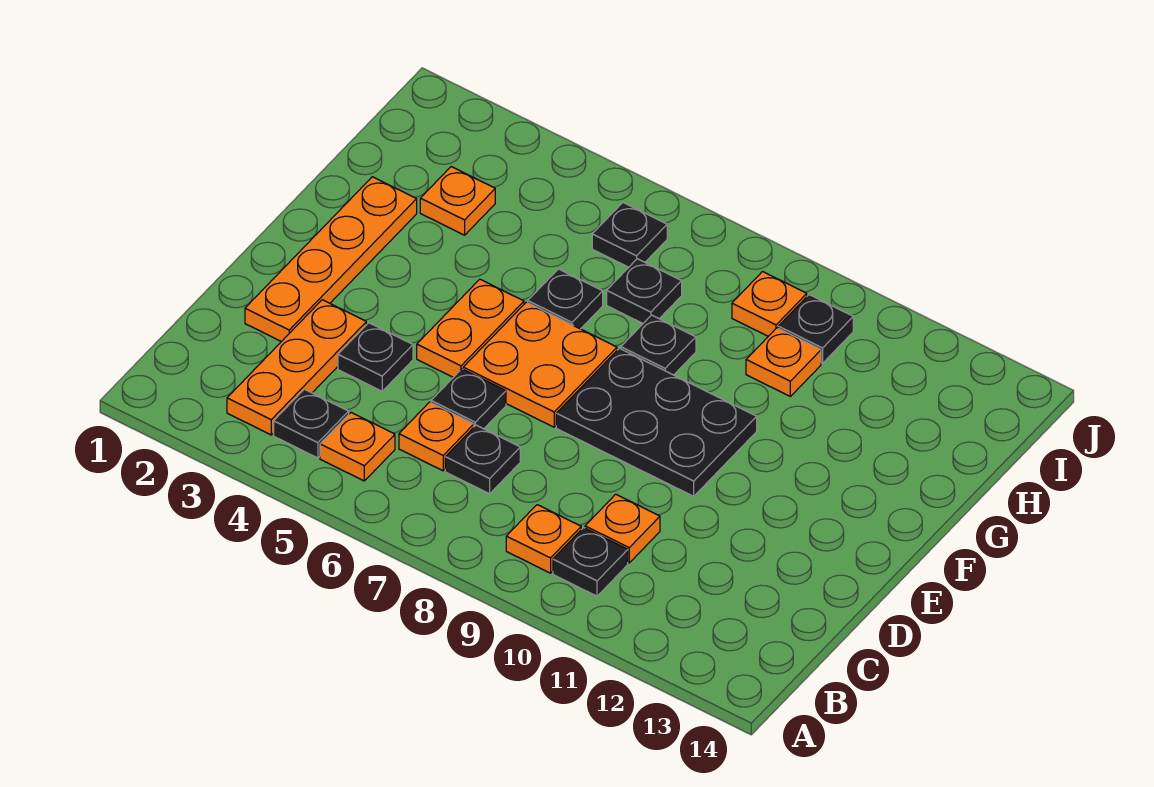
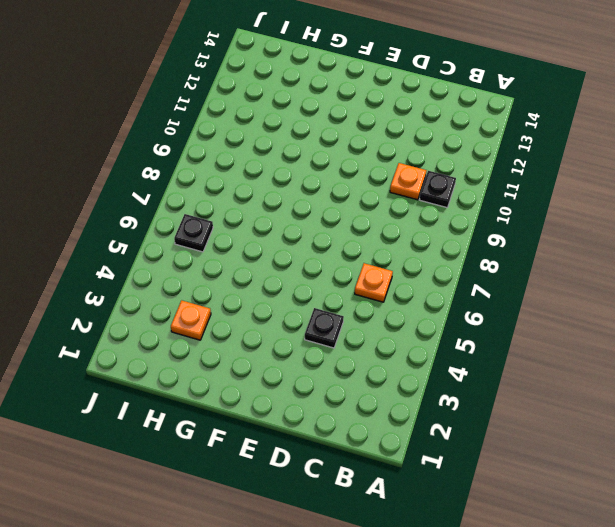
none -> orange 1x3 plate [227,300,366,435]
none -> black 1x1 plate [274,389,349,458]
none -> orange 1x1 plate [320,413,395,481]

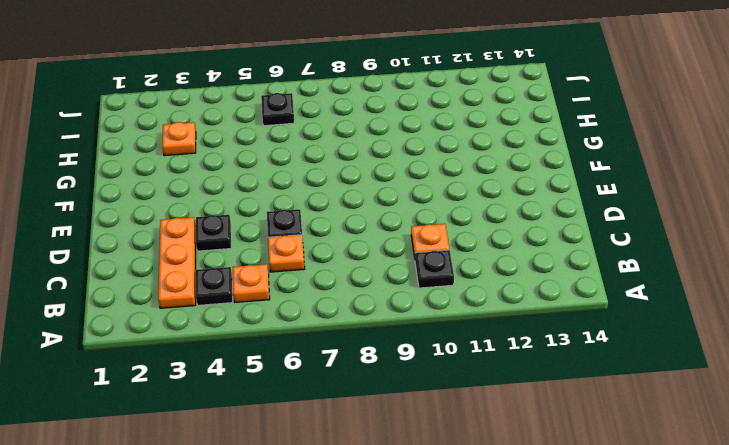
none -> orange 1x1 plate [506,505,581,573]
none -> black 1x1 plate [445,425,520,494]
none -> orange 1x4 plate [245,177,417,342]

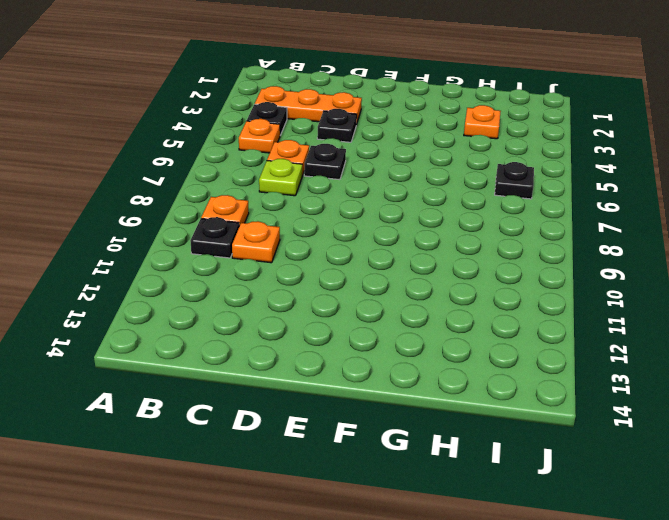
lime 1x1 plate [259,159,302,196] -> black 1x1 plate [445,425,520,494]
none -> orange 1x4 plate [245,177,417,342]
none -> orange 1x2 plate [417,279,524,377]
none -> orange 2x2 plate [463,302,617,427]

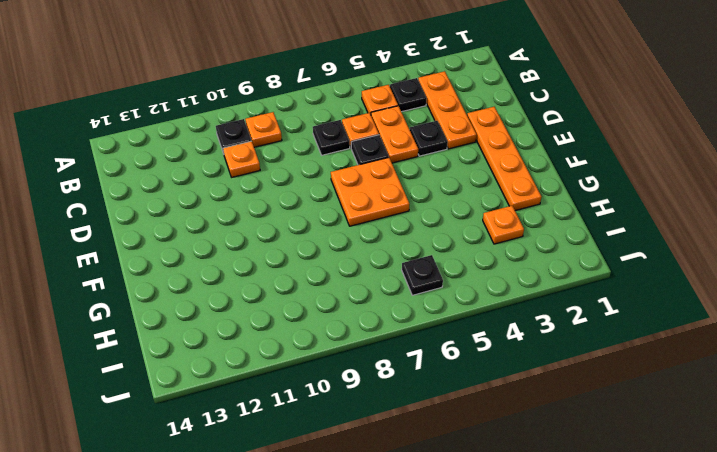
orange 1x2 plate [371,106,418,163] -> orange 1x2 plate moved to [417,279,524,377]
none -> black 2x3 plate [556,348,757,496]
none -> black 1x1 plate [528,269,603,329]
none -> black 1x1 plate [621,315,696,375]

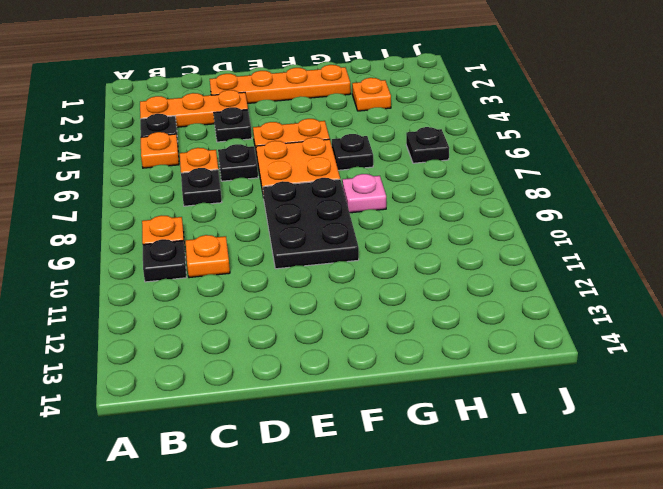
pink 1x1 plate [342,174,386,213] -> black 1x1 plate [621,315,696,375]
none -> black 1x1 plate [607,259,682,323]
none -> orange 1x1 plate [746,328,821,396]
none -> orange 1x1 plate [732,272,807,336]

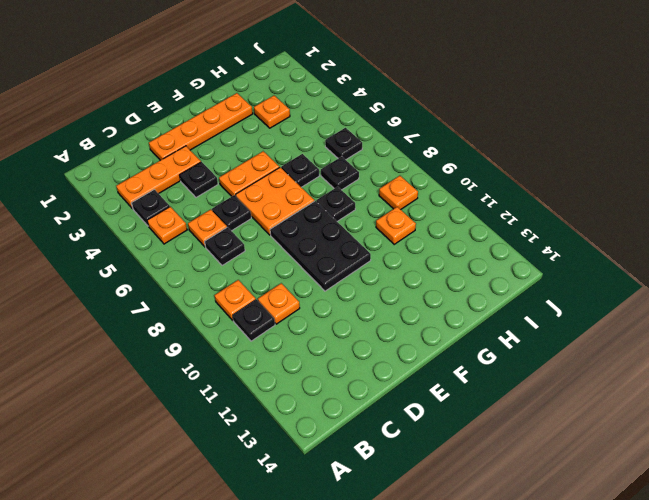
none -> black 1x1 plate [778,295,853,363]

